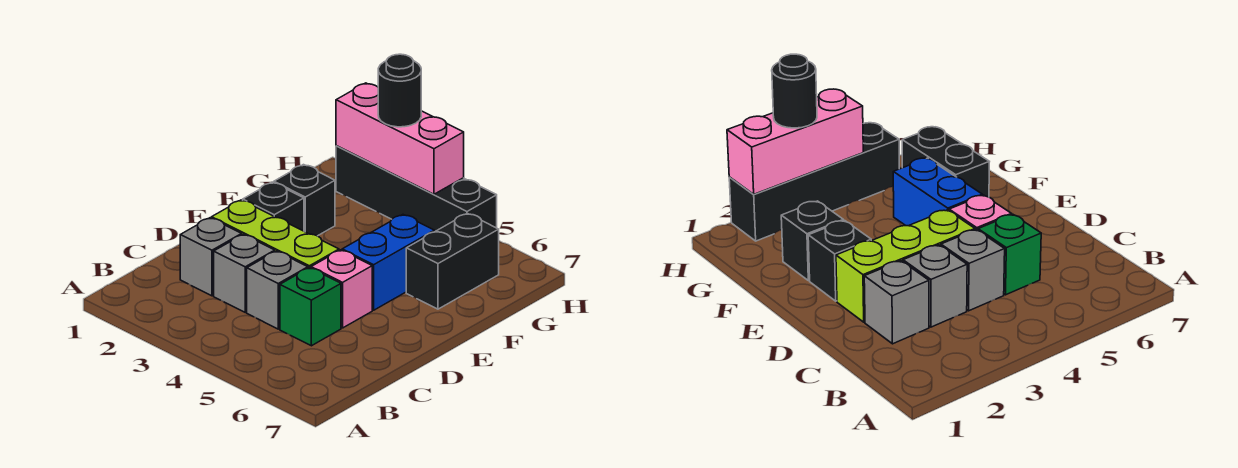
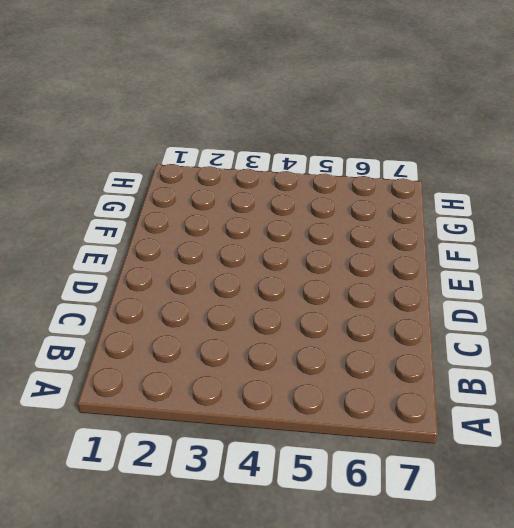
none -> grey 1x1 brick [180,218,242,296]
none -> grey 1x1 brick [214,234,275,312]
none -> grey 1x1 brick [247,251,308,329]

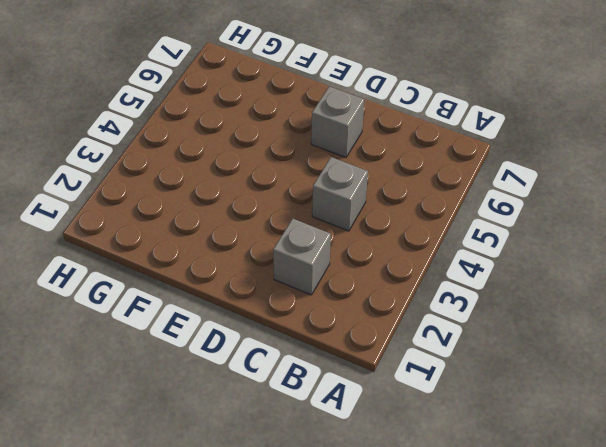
grey 1x1 brick [311,86,364,157] -> grey 1x1 brick moved to [214,234,275,312]
none -> green 1x1 brick [280,268,341,346]
none -> lime 1x3 brick [212,200,339,268]
none -> pink 1x1 brick [311,250,372,328]

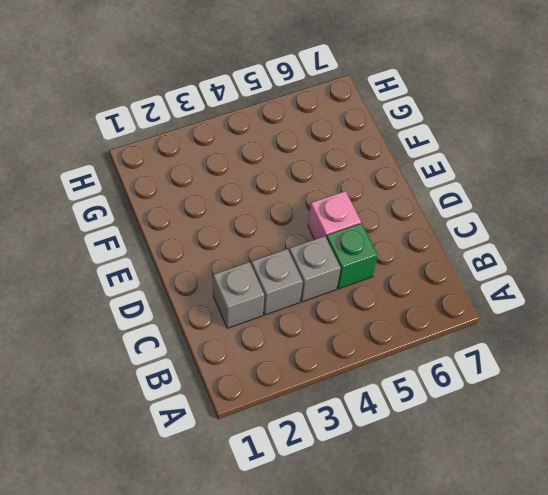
none -> lime 1x3 brick [212,200,339,268]
none -> black 1x1 brick [243,182,304,231]
none -> blue 1x2 brick [342,215,434,310]

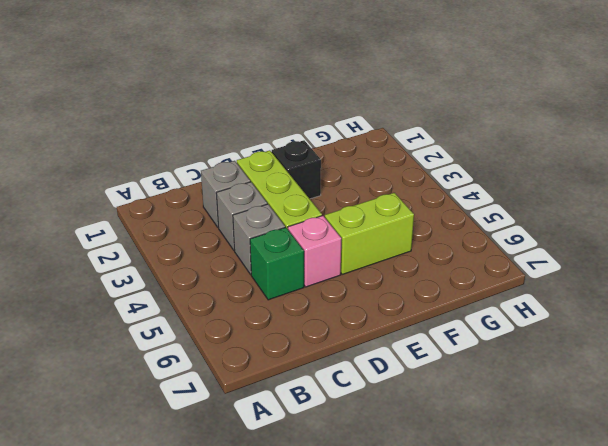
lime 1x2 brick [325,193,414,274] -> blue 1x2 brick [342,215,434,310]
none -> black 1x1 brick [274,165,335,236]
none -> black 1x2 brick [406,213,499,309]
none -> black 1x4 brick [336,146,497,232]

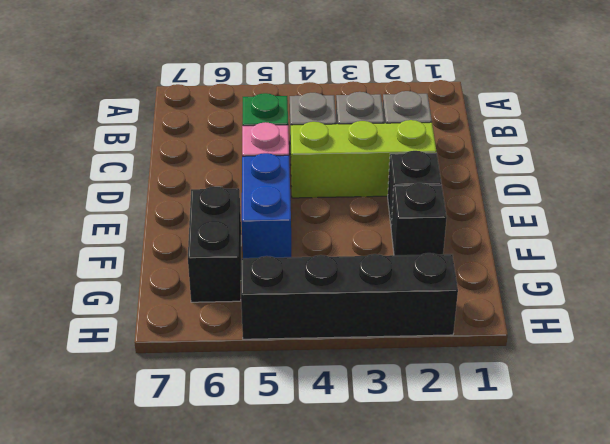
none -> pink 1x3 brick [336,83,464,194]
none -> black 1x1 round brick [378,54,421,127]

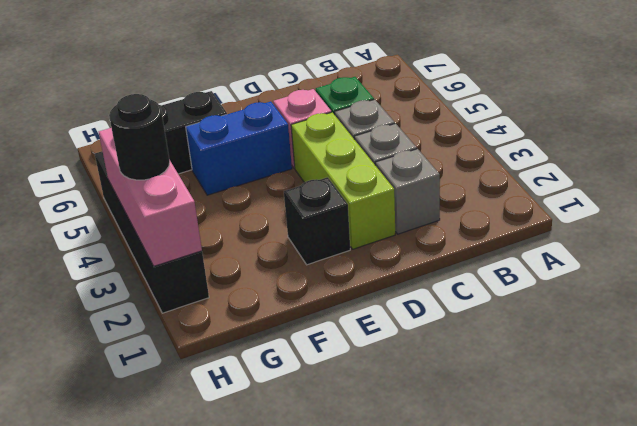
none -> black 1x1 brick [274,165,335,236]

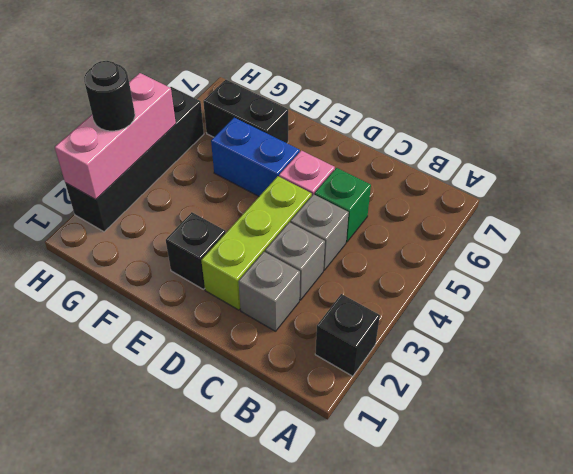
black 1x1 brick [315,294,380,376] -> black 1x1 brick moved to [274,165,335,236]

